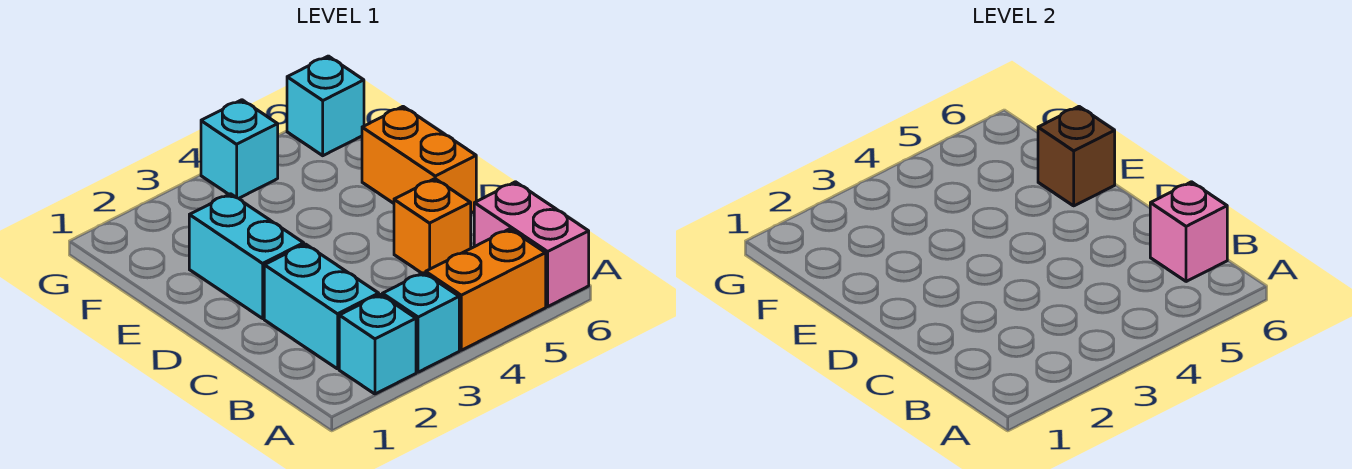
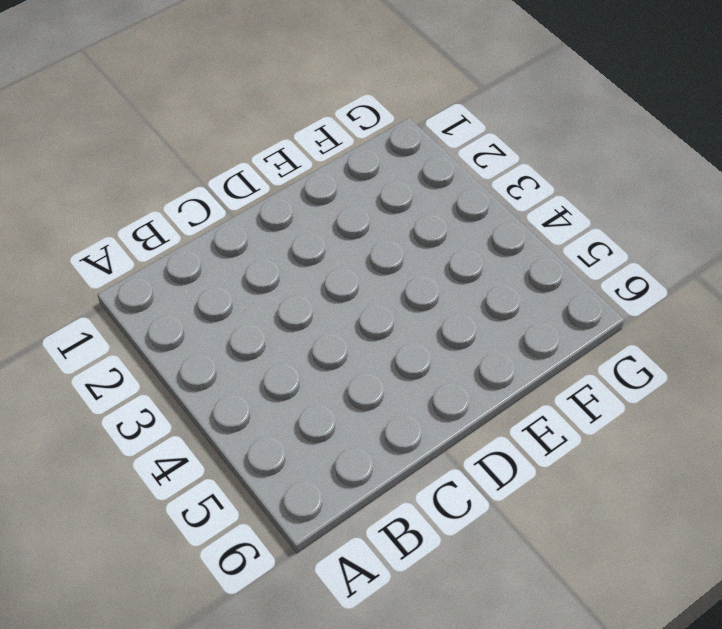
none -> cyan 1x1 brick [339,294,416,394]
none -> cyan 1x1 brick [382,273,459,372]
none -> orange 1x2 brick [426,229,546,350]

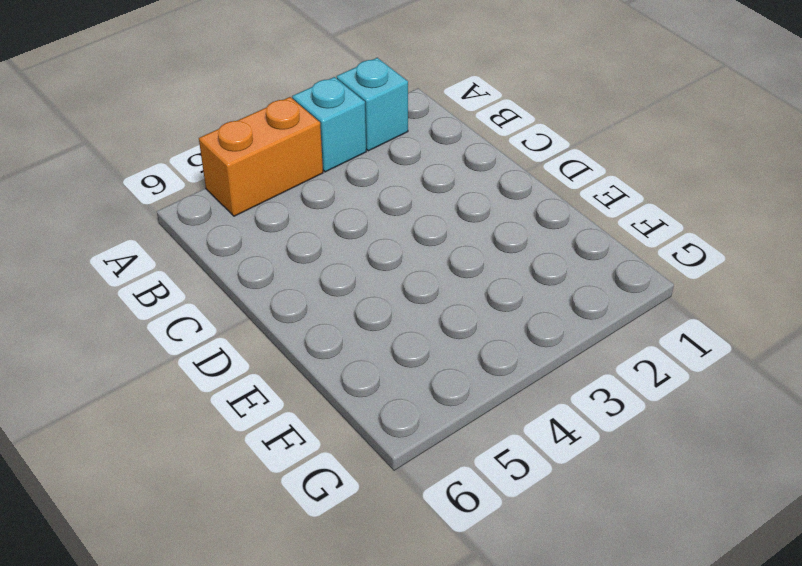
none -> pink 1x2 brick [474,182,589,307]
none -> cyan 1x2 brick [264,244,379,369]
none -> orange 1x1 brick [394,179,471,274]

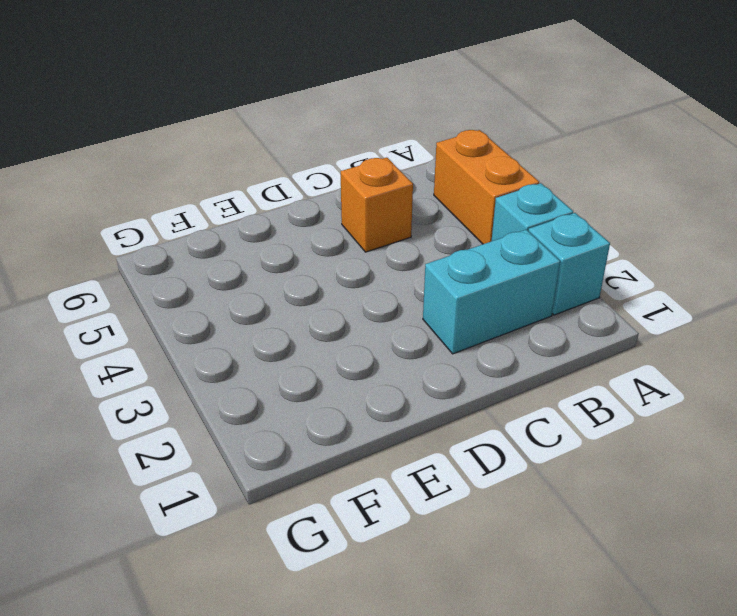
none -> pink 1x2 brick [474,182,589,307]
none -> cyan 1x2 brick [189,194,304,318]
none -> orange 1x2 brick [362,107,476,213]

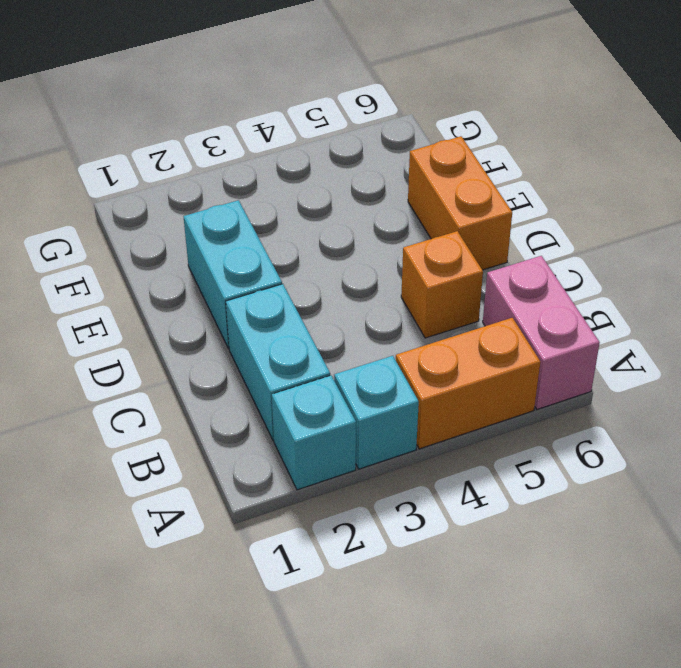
none -> cyan 1x1 brick [201,100,278,198]
none -> cyan 1x1 brick [287,56,364,156]
none -> pink 1x1 brick [1150,182,1227,282]

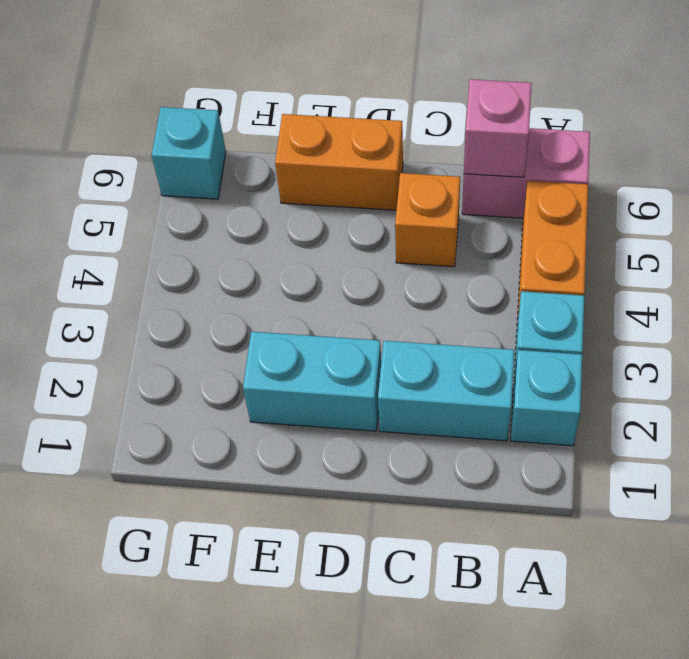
none -> cyan 1x1 brick [201,100,278,198]
none -> brown 1x1 brick [1038,107,1115,206]

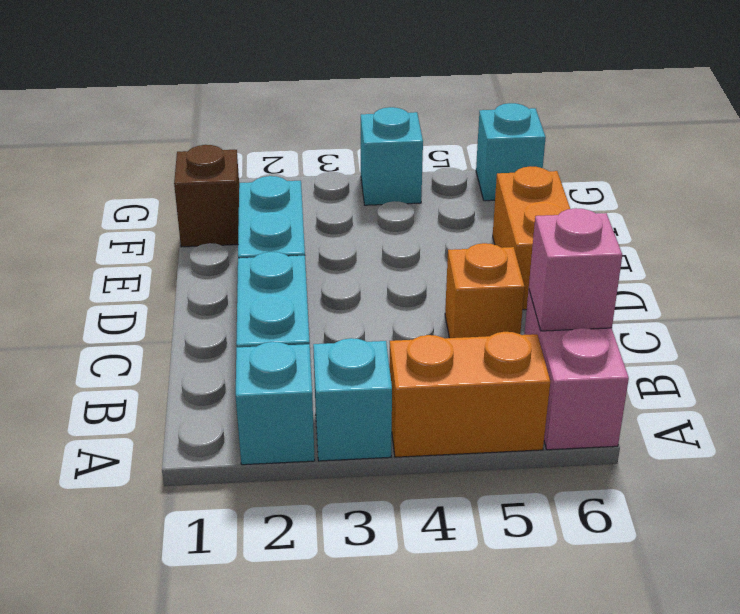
brown 1x1 brick [174,145,239,247] -> brown 1x1 brick moved to [1038,107,1115,206]

